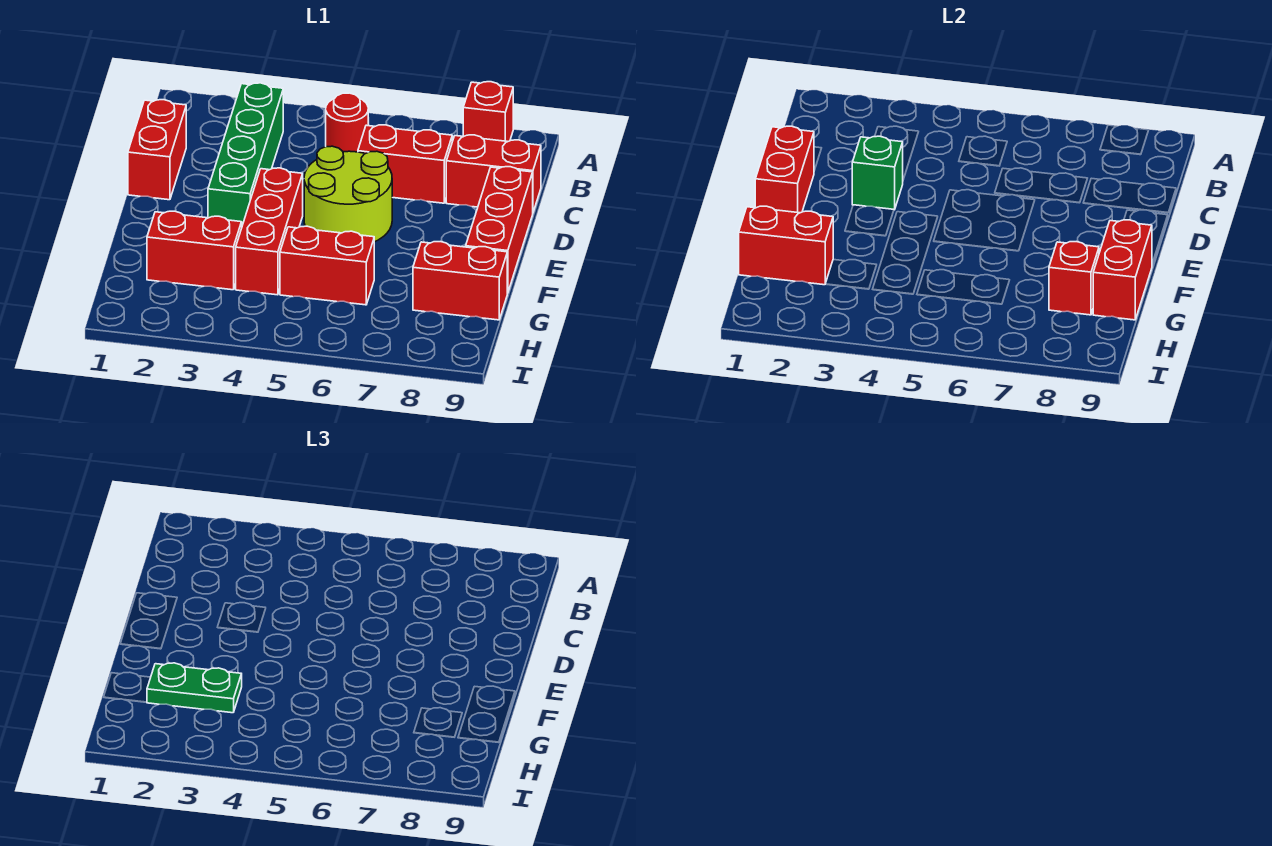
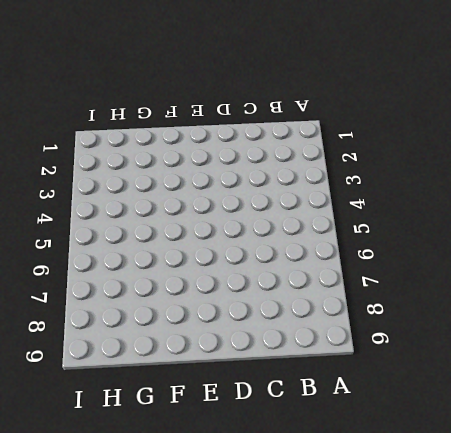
none -> red 1x1 brick [463,82,513,141]
none -> green 1x4 brick [208,83,283,225]
none -> red 1x1 round brick [326,93,368,152]

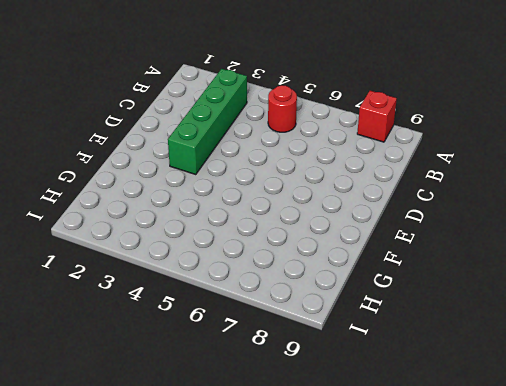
none -> red 1x2 brick [128,100,186,200]
none -> red 1x2 brick [358,125,452,203]
none -> red 1x2 brick [446,135,541,212]

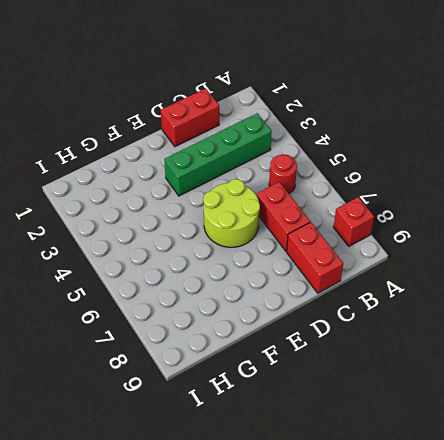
none -> red 1x3 brick [466,167,533,293]
none -> red 1x3 brick [236,168,303,295]
none -> red 1x2 brick [147,211,242,290]

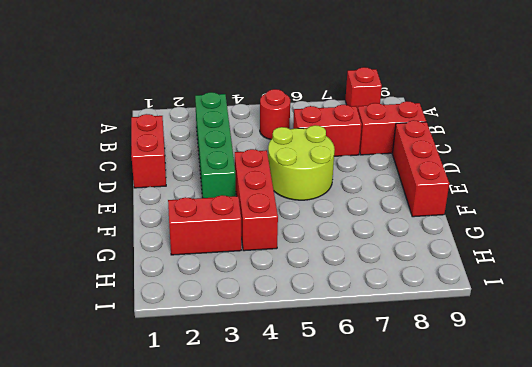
none -> red 1x2 brick [280,226,374,305]
none -> red 1x2 brick [413,242,507,320]
none -> red 1x2 brick [755,126,814,213]

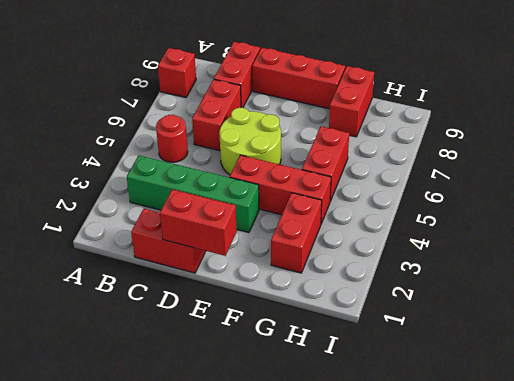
none -> green 1x1 brick [852,136,903,210]
none -> red 1x2 brick [1093,220,1152,320]
none -> red 1x2 brick [739,206,833,285]

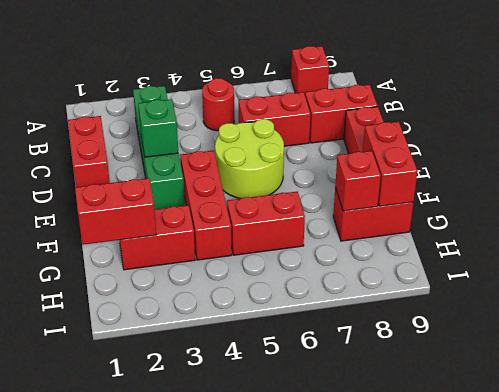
none -> red 1x2 brick [755,126,814,213]
none -> green 1x2 plate [147,663,242,713]

